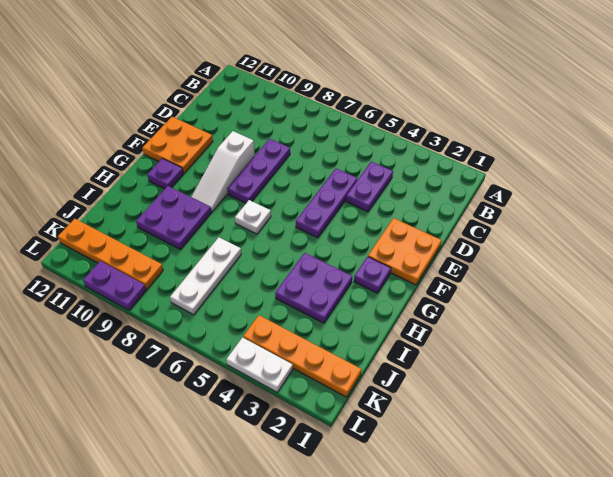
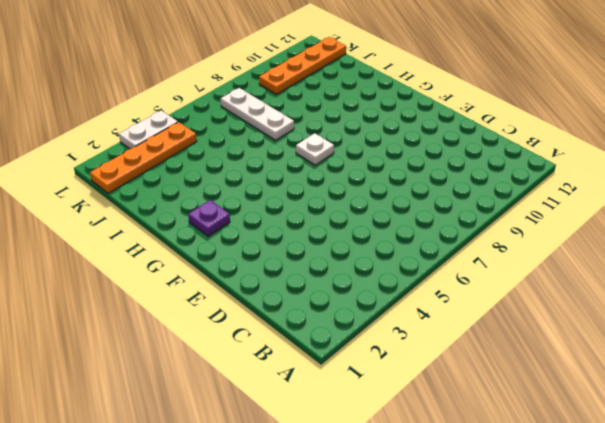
none -> purple 1x2 plate [346,162,393,212]
none -> purple 1x3 plate [296,169,357,238]
none -> purple 1x3 plate [228,139,290,203]

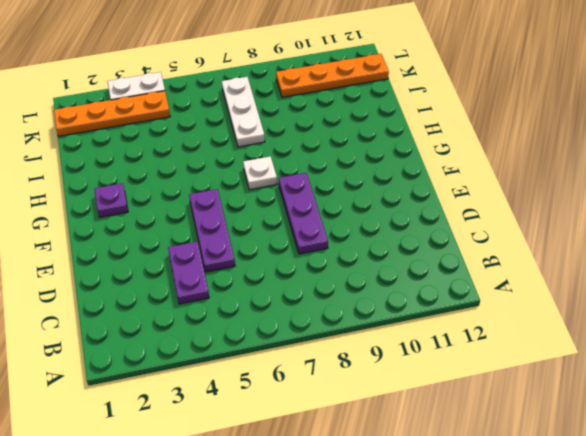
none -> orange 2x2 plate [368,218,442,285]
none -> white 1x3 slope [192,131,255,212]
none -> orange 2x2 plate [142,117,213,173]

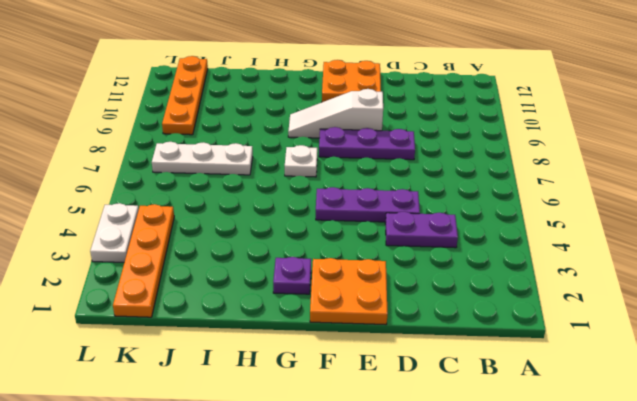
none -> purple 1x1 plate [147,158,183,189]
none -> purple 2x2 plate [275,253,352,323]
none -> purple 2x2 plate [136,186,211,249]

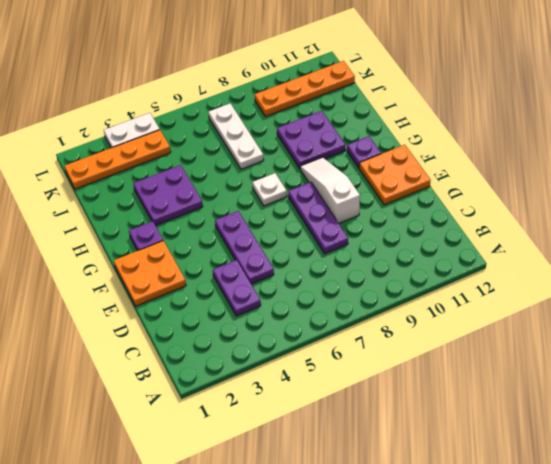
none -> purple 1x2 plate [83,261,146,310]

